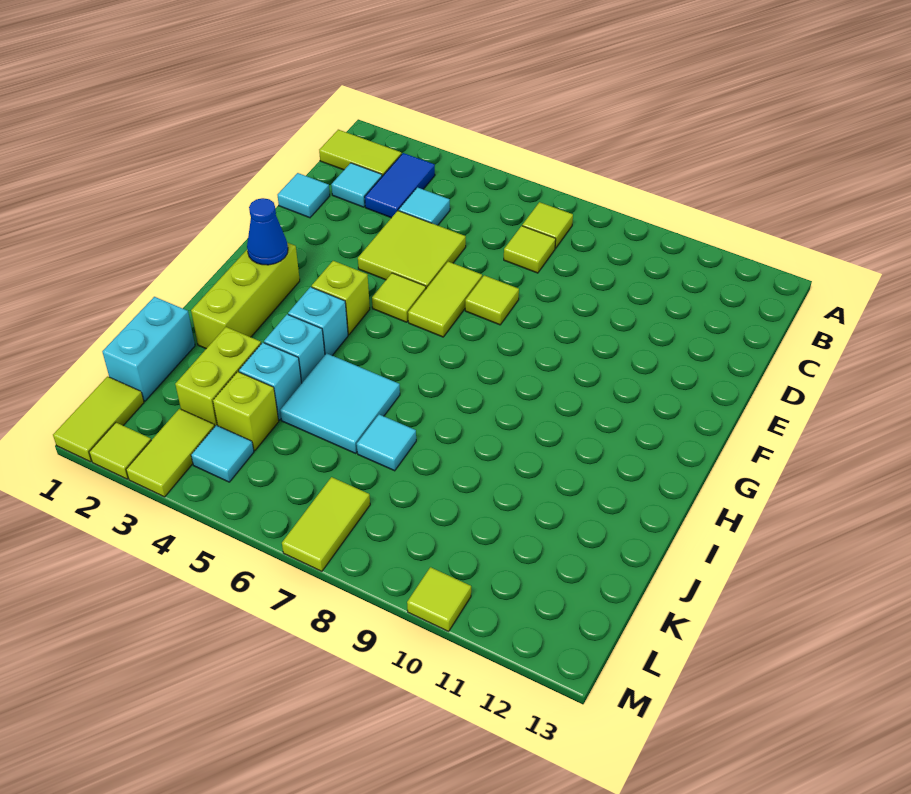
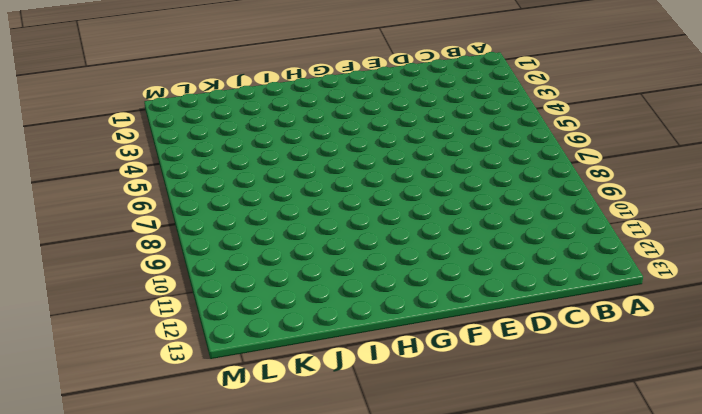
none -> lime 1x2 tile [319,130,402,176]
none -> blue 1x2 tile [365,153,435,218]
none -> lime 1x1 tile [522,202,573,248]

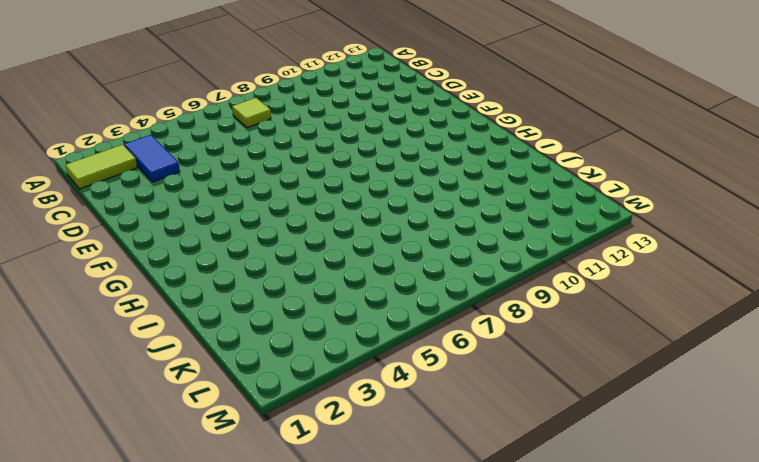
none -> cyan 1x1 tile [331,163,382,207]
none -> cyan 1x1 tile [399,188,450,225]
none -> lime 1x1 tile [504,226,556,273]

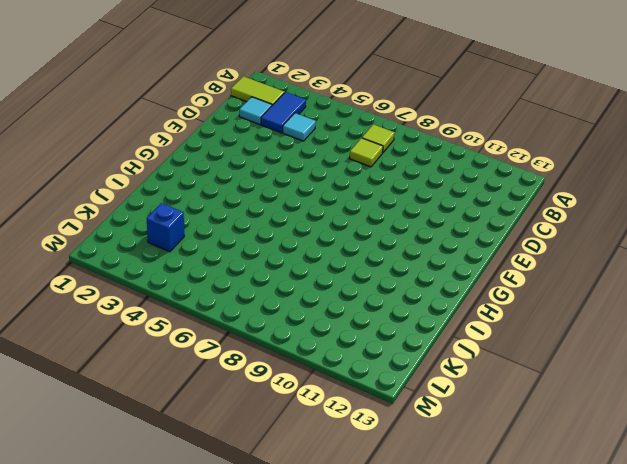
blue 1x1 brick [147,203,184,252] -> lime 1x2 brick [175,327,261,426]
none -> cyan 1x1 tile [278,173,330,218]
none -> lime 2x2 tile [358,211,466,289]
none -> lime 1x2 tile [408,262,482,337]

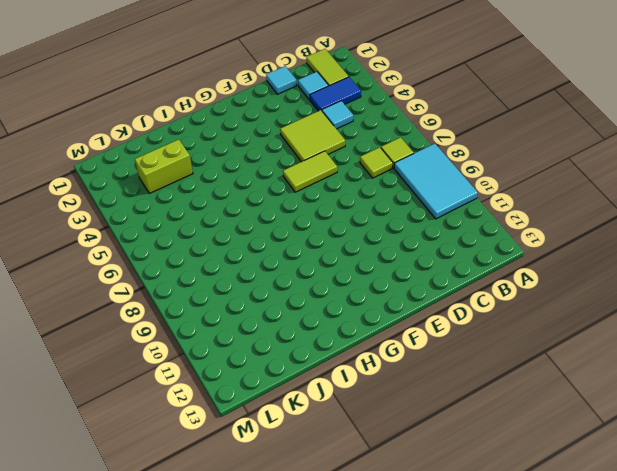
cyan 2x3 tile [394,144,478,219] -> none
none -> lime 1x1 tile [465,275,519,325]
none -> lime 1x1 tile [372,273,426,322]
none -> lime 1x3 brick [191,243,300,349]

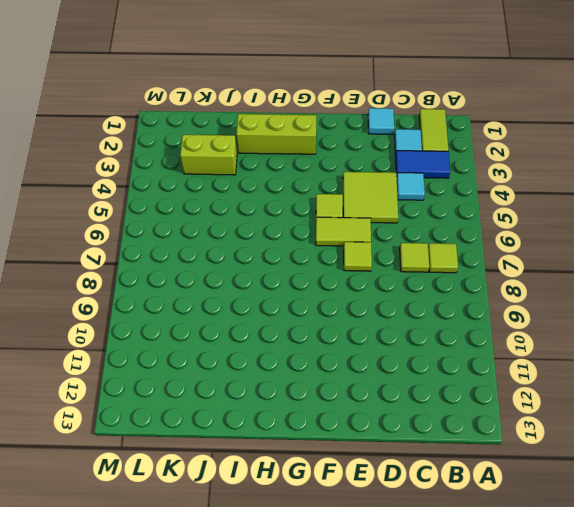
none -> lime 1x1 brick [312,261,370,334]
none -> cyan 1x1 brick [288,287,348,355]
none -> cyan 1x1 brick [264,314,325,383]

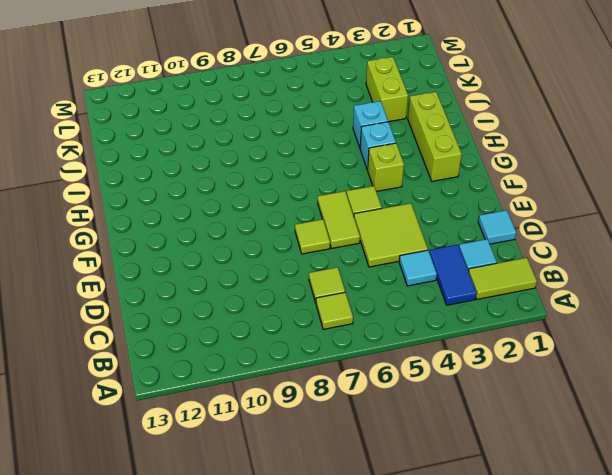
none -> cyan 2x2 tile [280,353,400,453]
none -> cyan 1x2 brick [102,297,195,401]
none -> cyan 1x1 brick [239,343,302,420]

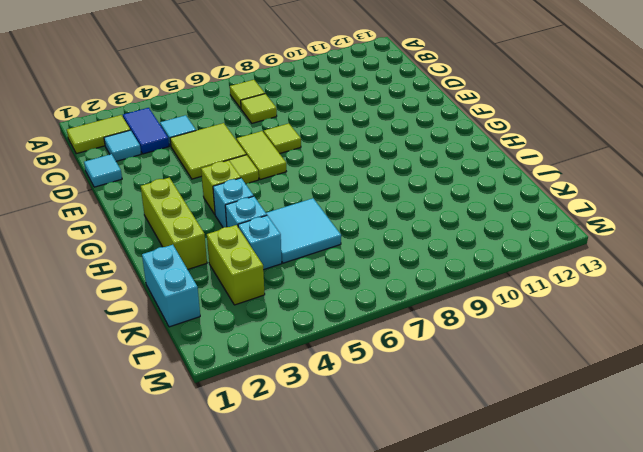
none -> cyan 1x1 tile [357,415,416,471]
none -> lime 1x1 brick [213,372,279,451]
none -> lime 1x2 tile [53,377,144,462]

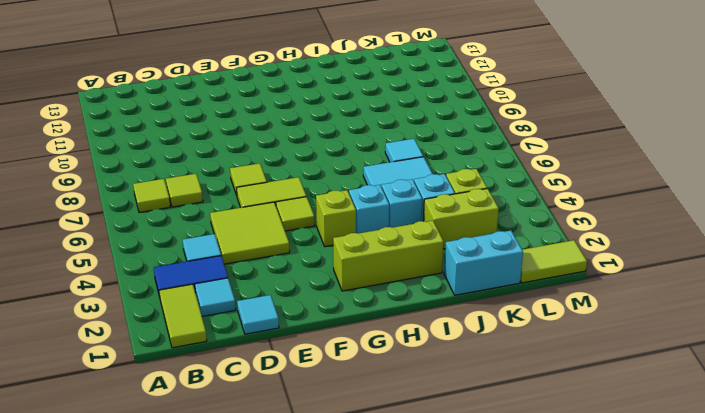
none -> lime 1x2 tile [126,409,215,497]
none -> cyan 1x1 tile [191,425,254,482]
none -> lime 1x2 tile [282,477,370,571]

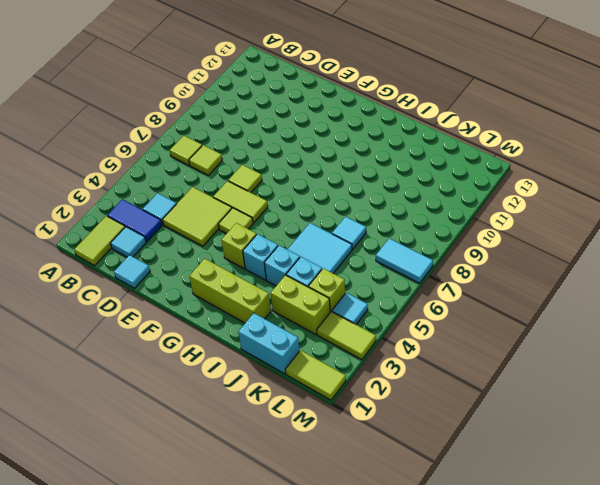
cyan 1x2 tile [376,238,433,283] -> lime 1x2 tile [282,477,370,571]
none -> lime 1x1 tile [89,423,151,479]
none -> lime 1x1 tile [407,567,471,631]
none -> blue 1x1 cone [247,198,288,265]

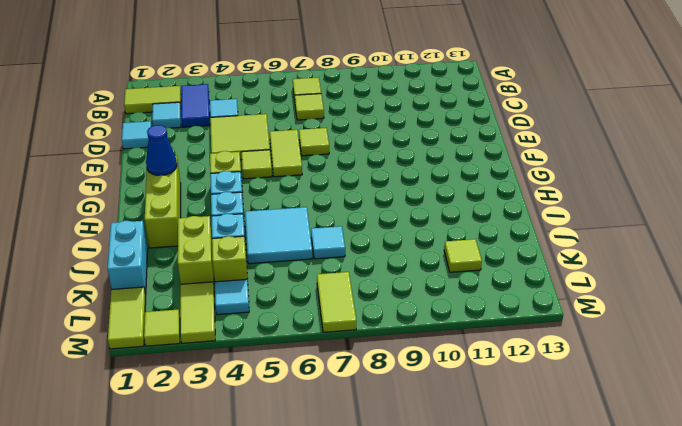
lime 1x1 tile [444,239,482,272] -> lime 1x1 tile moved to [407,567,471,631]

